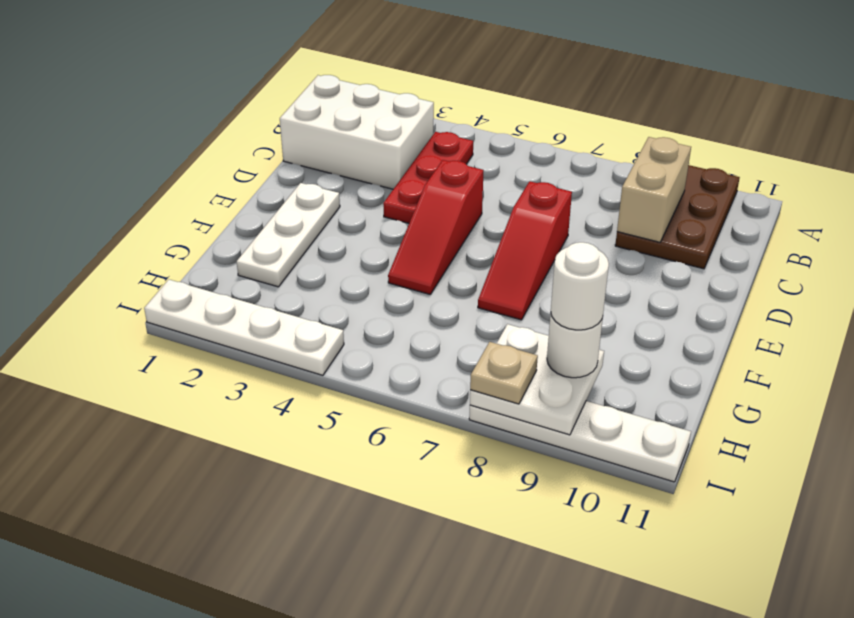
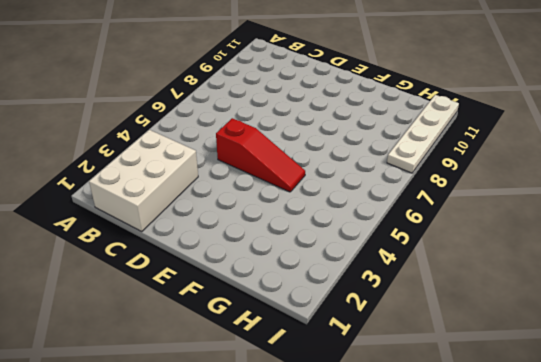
none -> brown 2x3 plate [615,165,740,269]
none -> red 1x3 plate [383,132,473,223]
none -> red 1x3 slope [478,181,572,320]

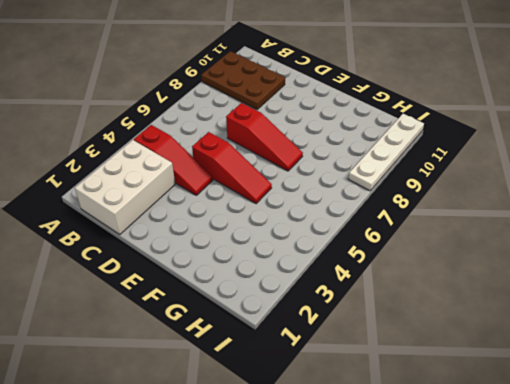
red 1x3 slope [134,125,213,195] -> red 1x3 plate [383,132,473,223]
none -> white 1x3 plate [237,183,340,287]
none -> white 1x4 plate [144,280,344,375]
none -> tan 1x2 brick [617,137,691,242]

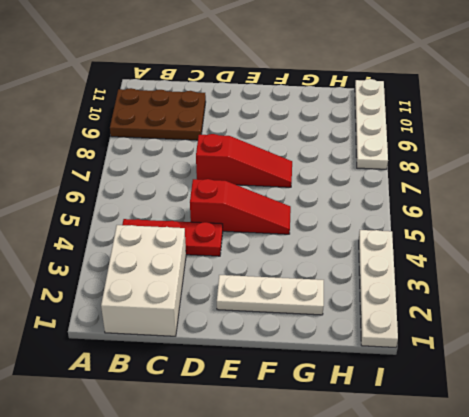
none -> tan 1x2 brick [617,137,691,242]
none -> white 2x2 plate [470,324,604,435]
none -> white 1x1 round brick [547,313,603,378]

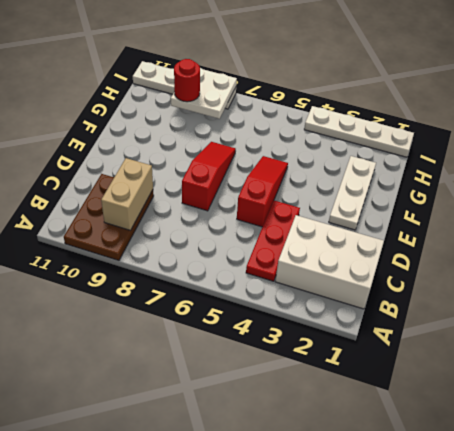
red 1x1 round brick [174,59,200,102] -> white 1x1 round brick [547,313,603,378]
none -> tan 1x1 plate [470,342,538,404]
none -> white 1x1 round brick [551,242,609,330]

